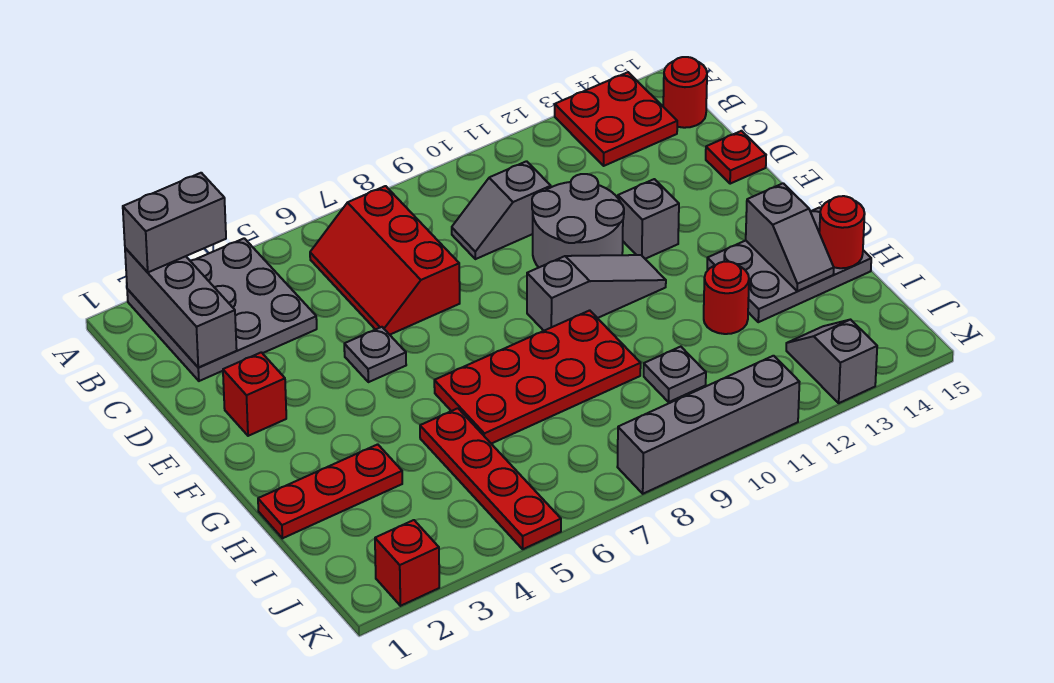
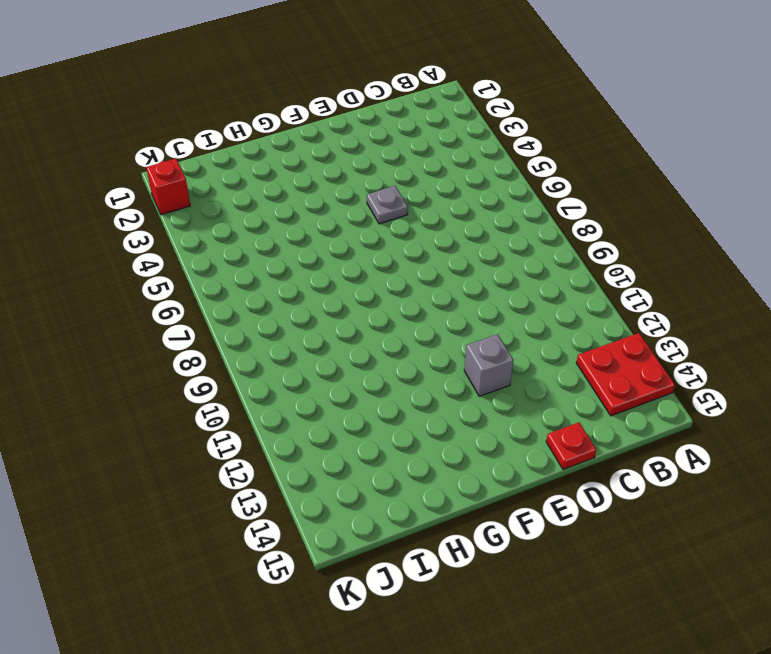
none -> grey 3x3 plate [127,238,317,381]
none -> red 2x3 slope [310,186,460,335]
none -> red 1x1 round brick [663,57,707,128]

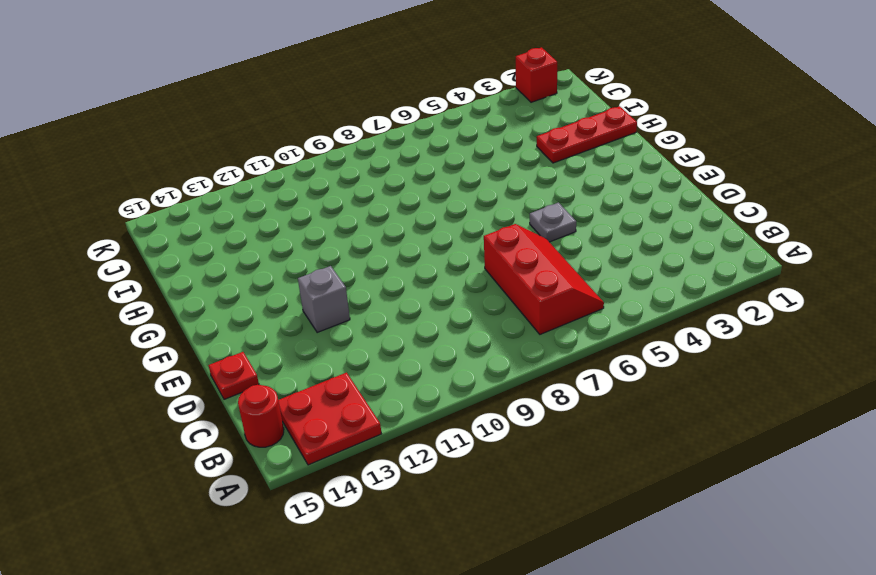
none -> grey 3x3 plate [127,238,317,381]
none -> grey 1x2 slope [452,161,551,259]
none -> grey 2x2 round brick [532,174,624,267]

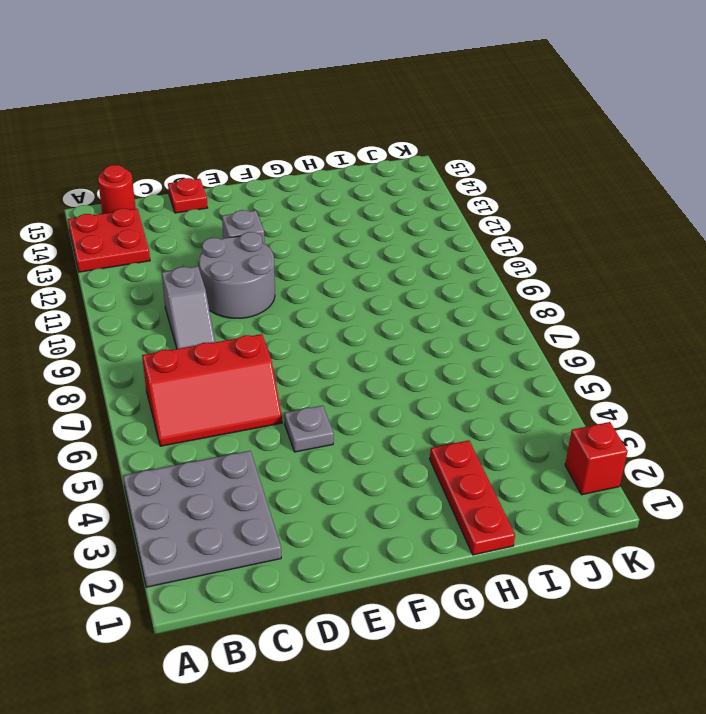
none -> red 1x1 brick [223,352,286,436]
none -> grey 1x3 slope [527,255,666,331]
none -> red 2x4 plate [434,310,641,444]

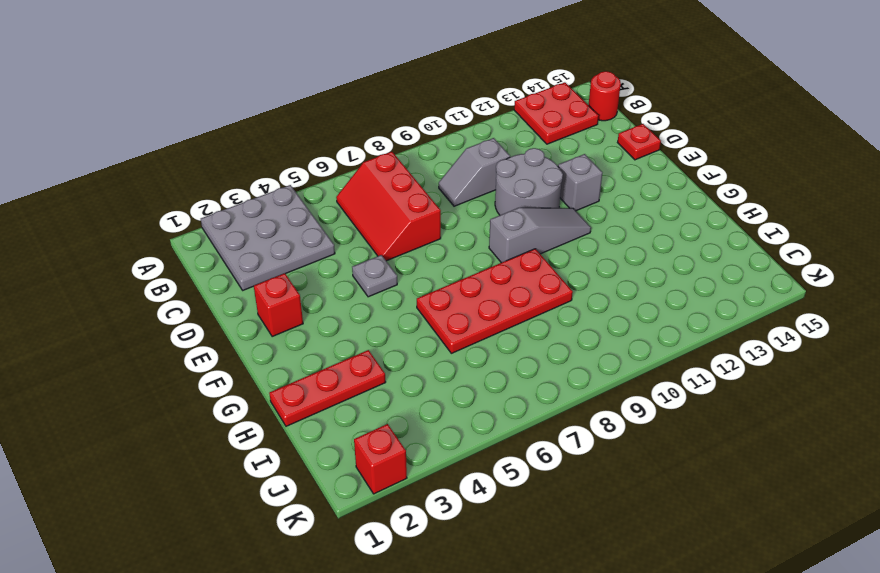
none -> grey 2x3 plate [707,208,871,322]
none -> red 1x4 plate [420,408,561,549]
none -> red 1x1 round brick [704,262,749,334]

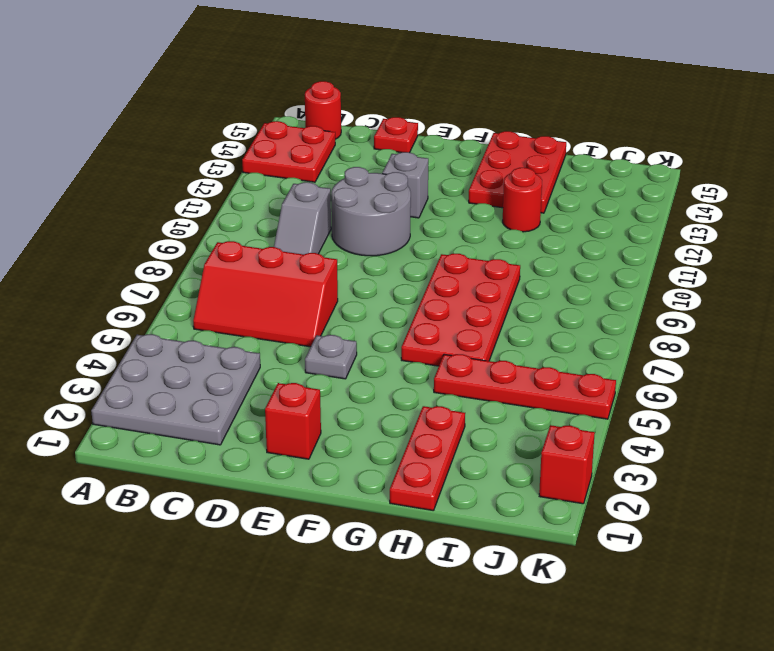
red 2x3 plate [469,131,566,213] -> grey 2x3 plate [707,208,871,322]
none -> grey 1x3 slope [527,255,666,331]
none -> grey 1x1 plate [644,347,706,402]
none -> grey 1x2 slope [786,320,877,403]

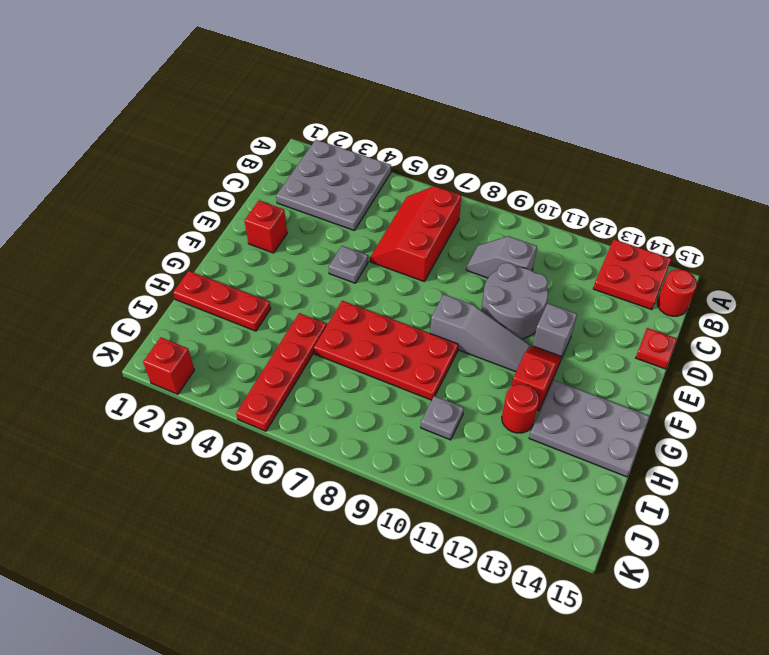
red 1x2 slope [512,346,562,411] -> none
none -> grey 1x2 slope [786,320,877,403]
none -> grey 1x4 brick [617,356,799,494]
none -> grey 1x3 brick [125,248,237,367]

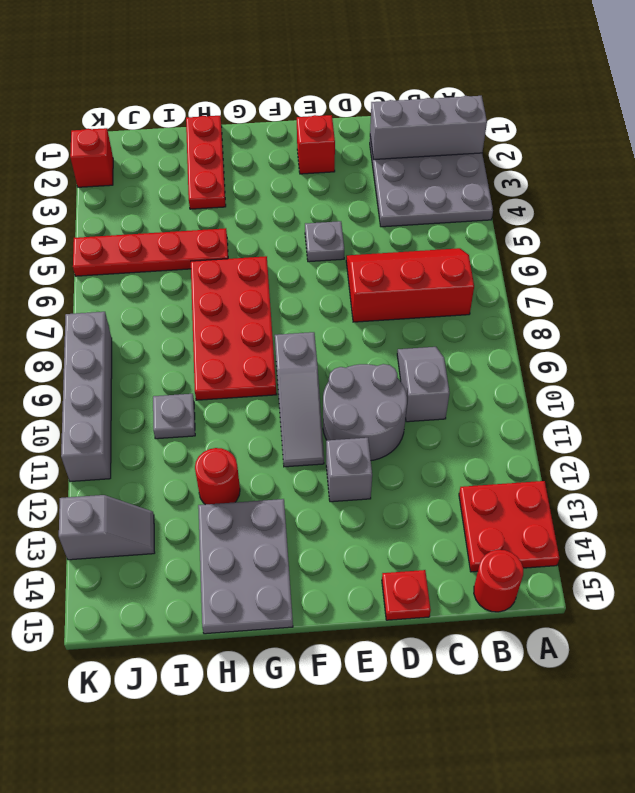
none -> grey 1x2 slope [746,183,834,291]
none -> red 1x1 round brick [819,196,865,268]
none -> grey 1x2 brick [123,173,226,272]

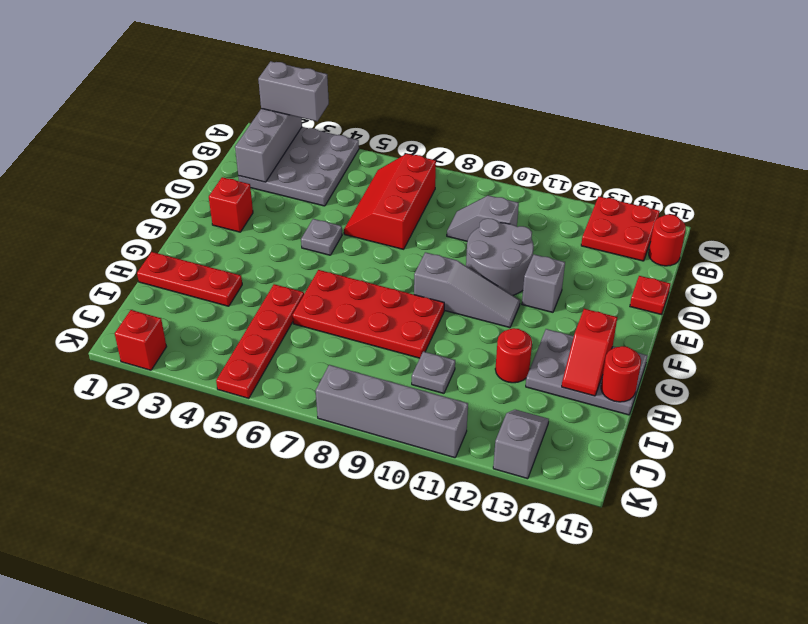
red 1x2 slope [562,309,617,396] -> grey 1x2 slope [746,183,834,291]

